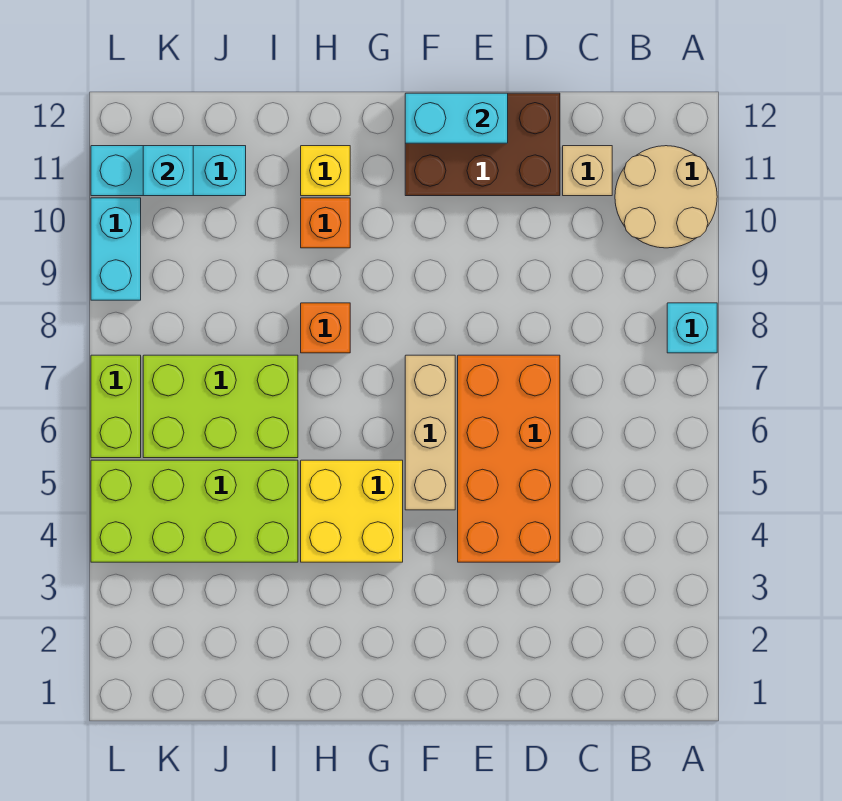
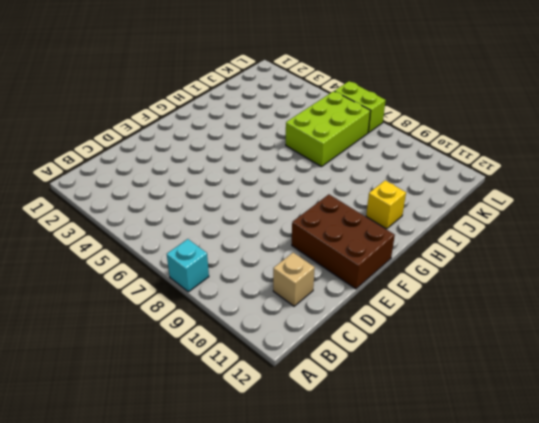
brown 2x3 brick [292,194,395,289] -> brown 2x3 brick turned to [405,93,560,196]
none -> tan 2x2 round brick [615,146,717,248]
none -> orange 2x4 brick [458,355,560,562]
none -> tan 1x3 brick [405,355,455,510]

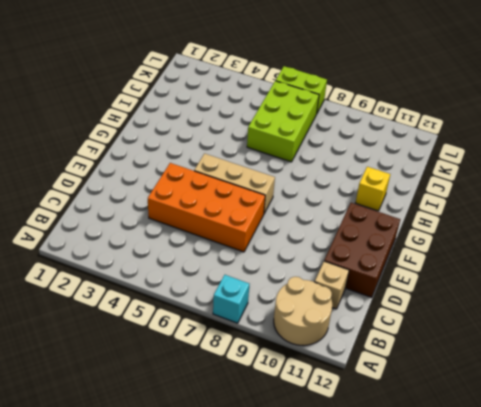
none -> yellow 2x2 brick [301,460,403,562]
none -> orange 1x1 brick [301,303,350,353]
none -> orange 1x1 brick [301,198,350,248]

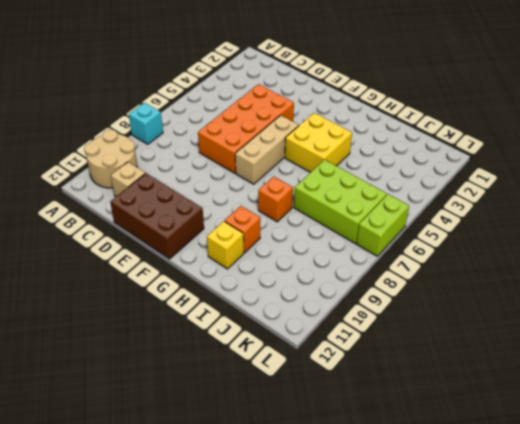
none -> lime 2x4 brick [91,460,298,562]
none -> cyan 1x3 brick [91,146,246,196]
none -> cyan 1x2 brick [91,198,141,300]

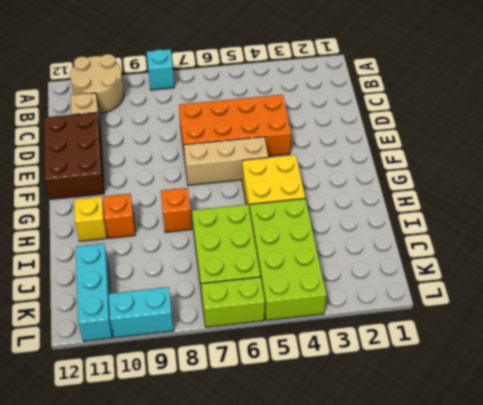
none -> cyan 1x2 brick [405,93,508,143]
none -> cyan 1x1 brick [143,146,193,196]

